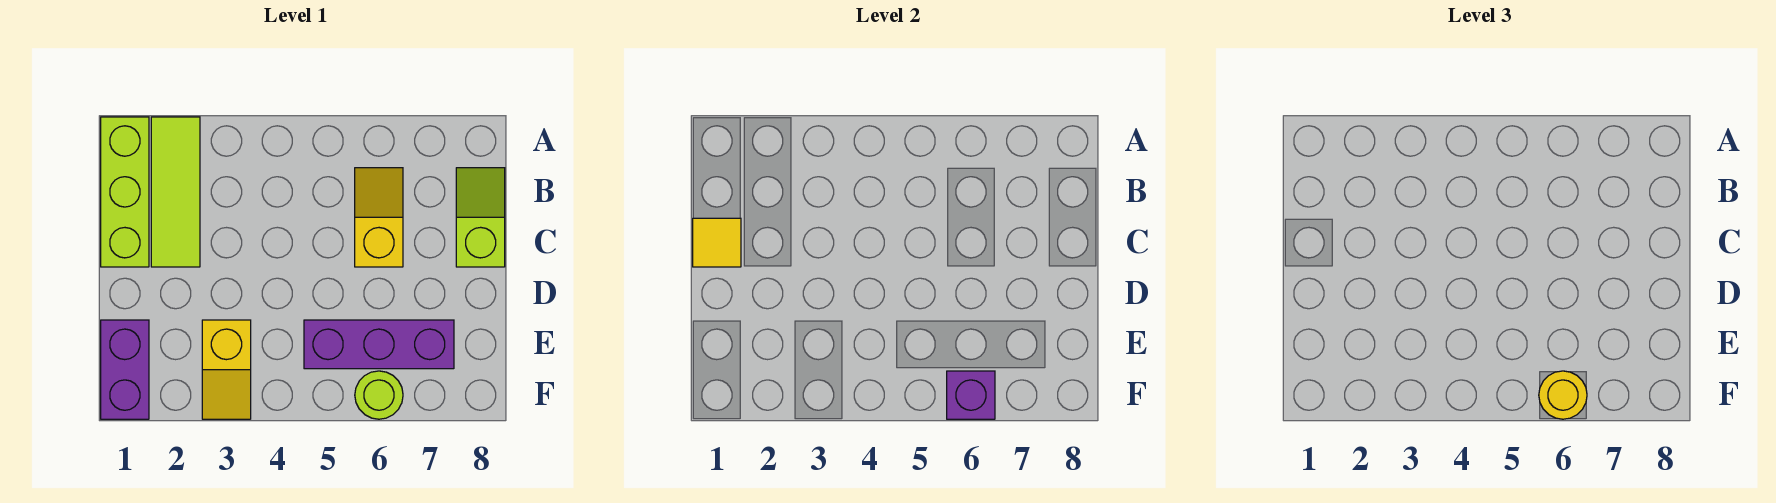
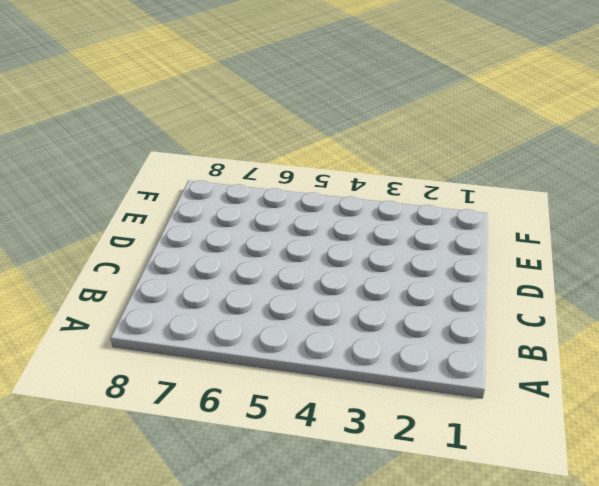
none -> lime 1x3 brick [101,117,149,267]
none -> lime 1x3 tile [151,117,200,267]

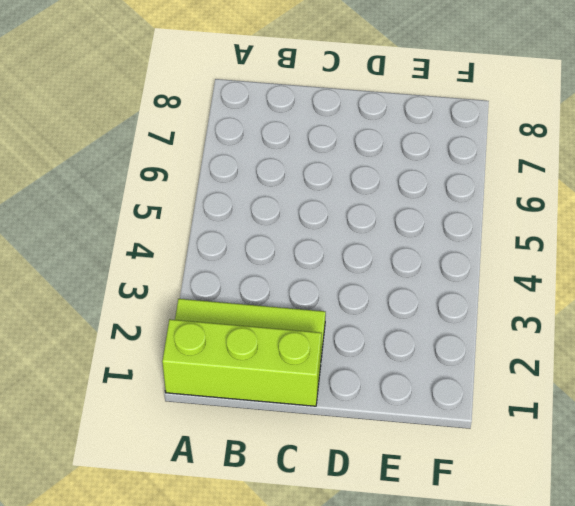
none -> yellow 1x2 slope [355,168,403,267]
none -> lime 1x2 slope [456,168,505,267]

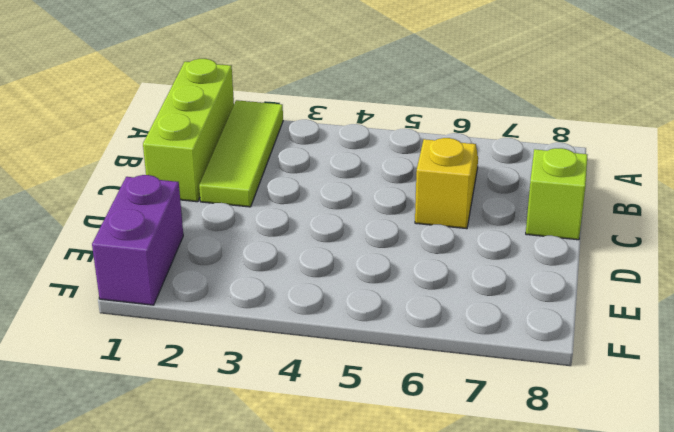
none -> yellow 1x2 slope [202,320,251,419]
none -> purple 1x3 brick [304,320,454,369]

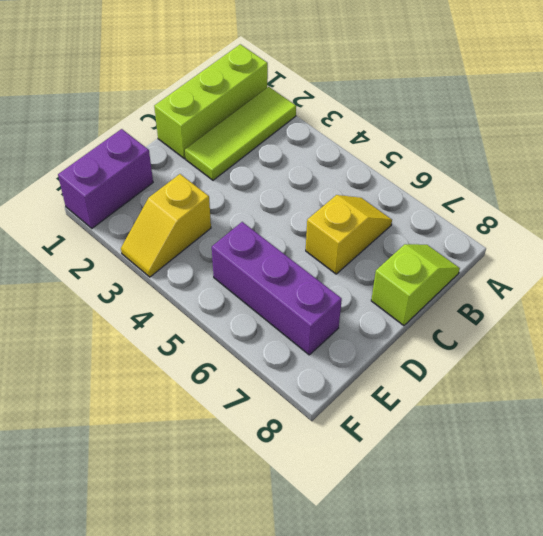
none -> lime 1x1 round brick [355,371,403,419]
none -> yellow 1x1 tile [693,218,741,267]

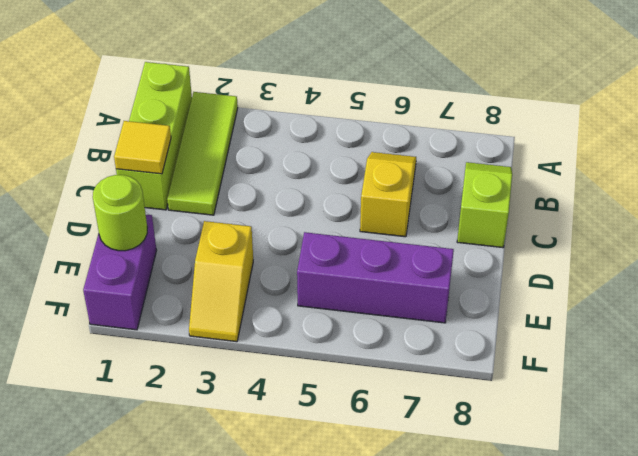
lime 1x1 round brick [93,175,147,251] -> lime 1x1 round brick moved to [355,371,403,419]
none -> purple 1x1 brick [947,371,995,419]
none -> yellow 1x1 round brick [1539,371,1587,419]

